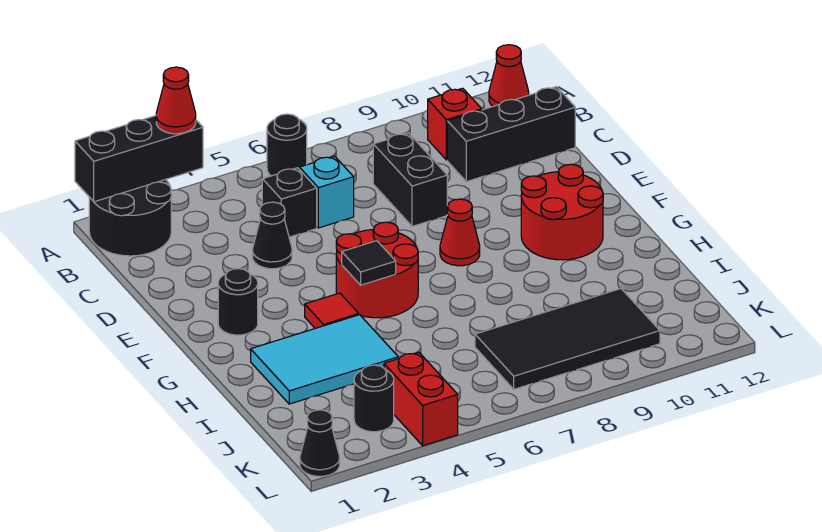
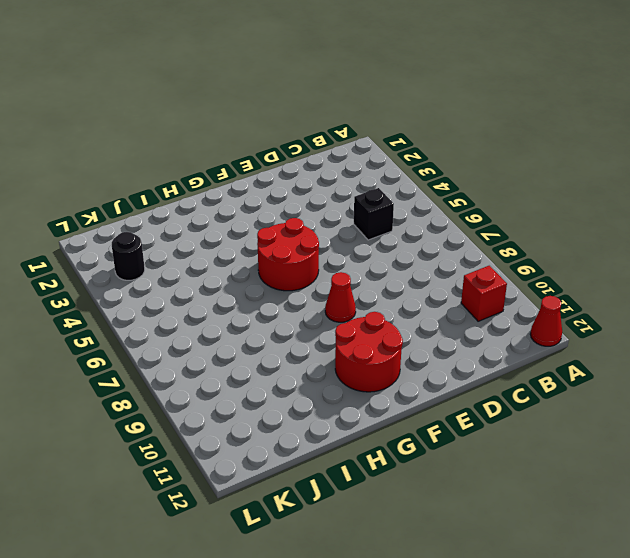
none -> black 2x2 round brick [89,179,171,256]
none -> black 1x1 round brick [267,114,307,176]
none -> cyan 1x1 brick [299,156,354,228]

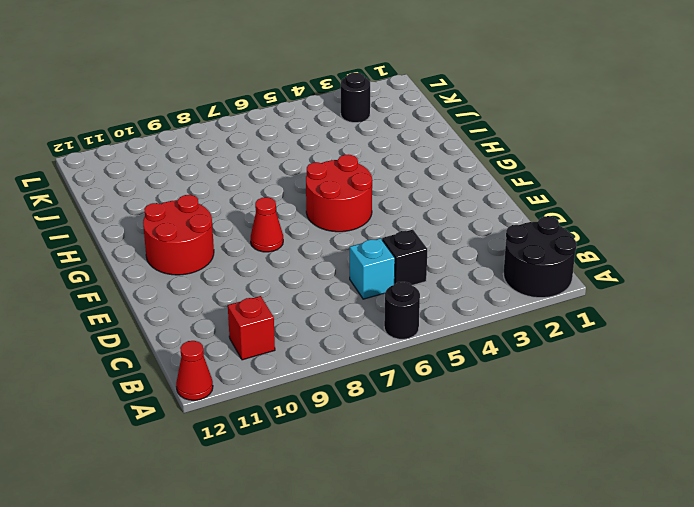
none -> black 1x2 brick [373,133,447,226]
none -> black 1x3 brick [447,87,575,182]
none -> black 1x1 cone [253,202,292,269]

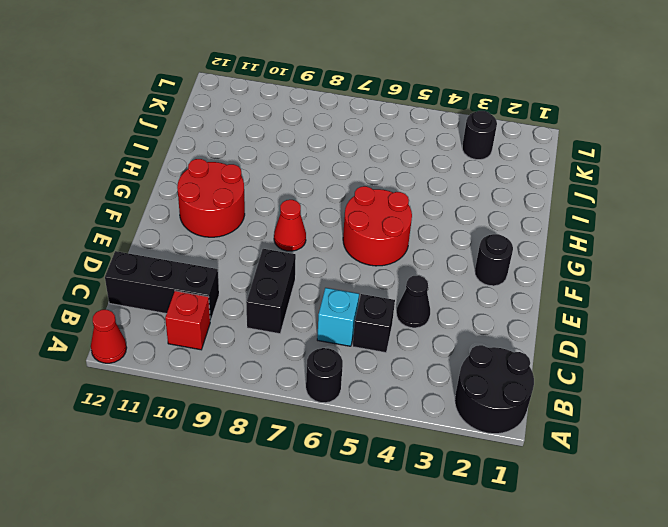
none -> red 1x1 tile [305,293,359,328]
none -> cyan 2x3 tile [251,315,398,404]
none -> black 2x4 tile [475,289,660,389]

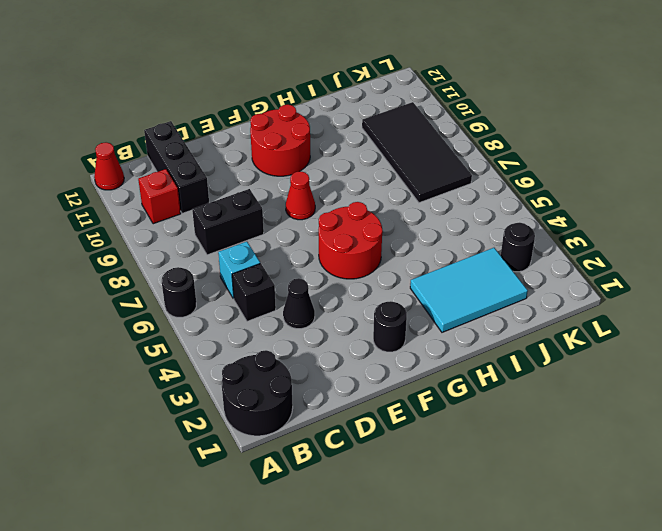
cyan 2x3 tile [410,248,528,332] -> cyan 2x3 tile turned to [251,315,398,404]
none -> red 1x1 tile [305,293,359,328]
none -> red 1x2 brick [384,352,458,446]
none -> black 1x1 cone [300,410,340,476]

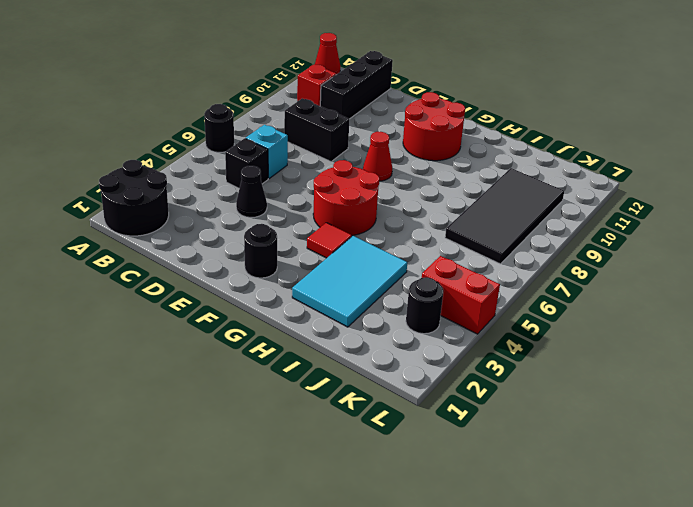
none -> black 1x1 cone [300,410,340,476]
none -> black 1x3 brick [75,116,203,202]
none -> black 1x1 tile [342,241,396,285]

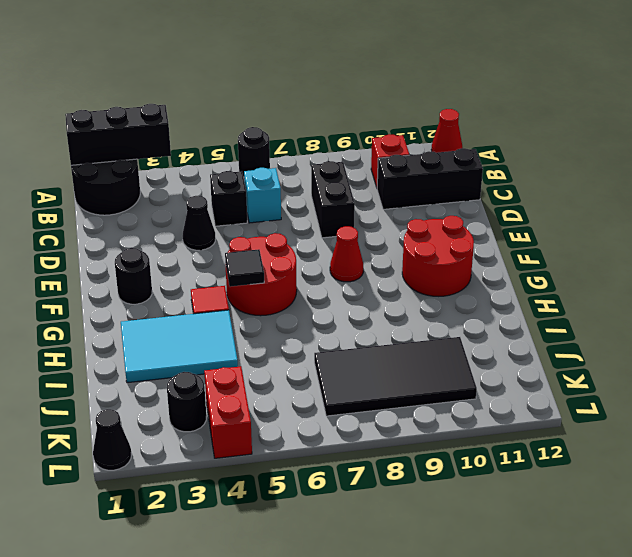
none -> red 1x1 cone [156,67,196,134]

